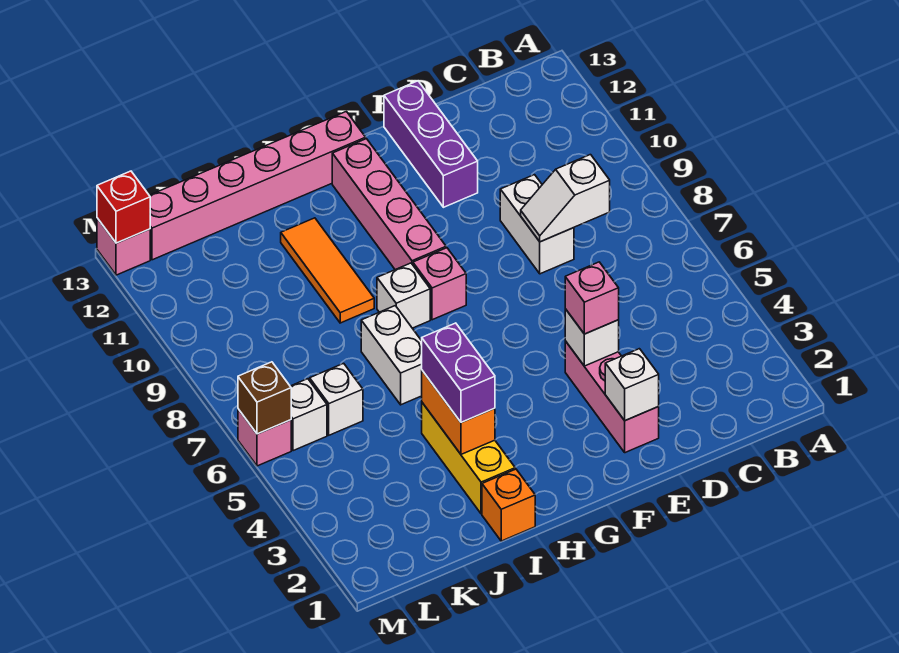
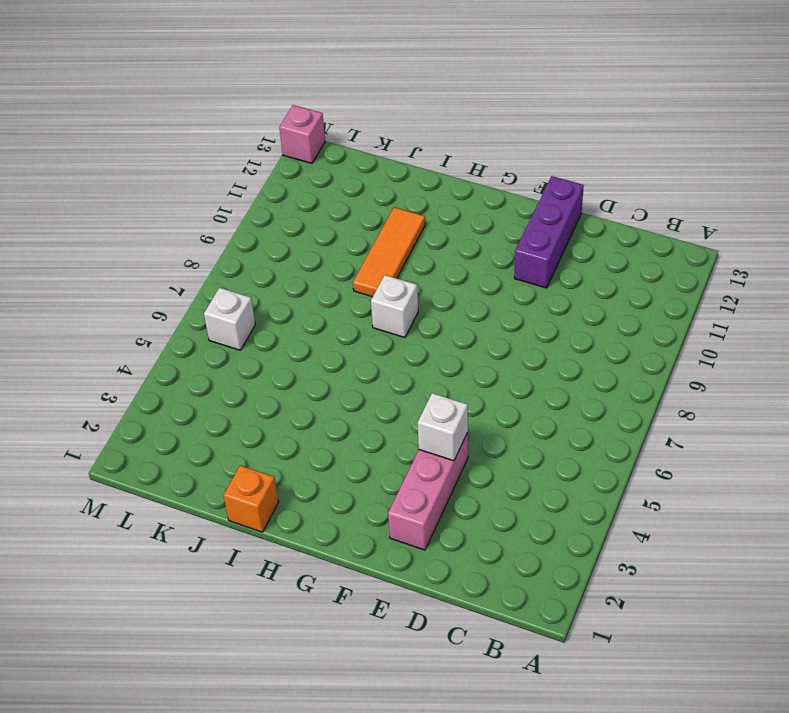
none -> white 1x2 brick [500,175,574,274]
none -> pink 1x1 brick [413,248,466,320]
none -> pink 1x4 brick [332,139,446,270]

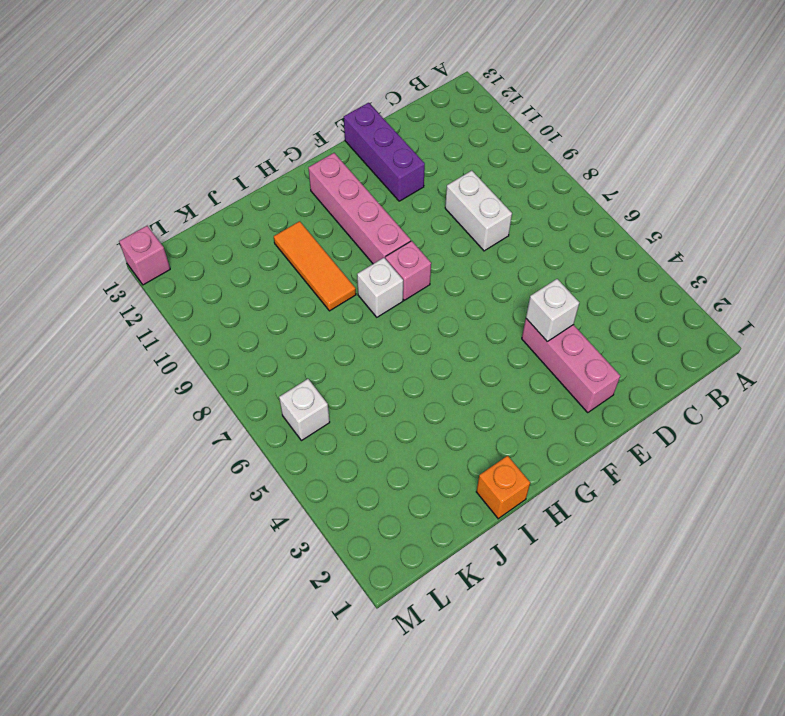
none -> pink 1x6 brick [149,111,366,260]
none -> yellow 1x3 brick [422,403,515,514]
none -> white 1x2 brick [361,306,422,405]

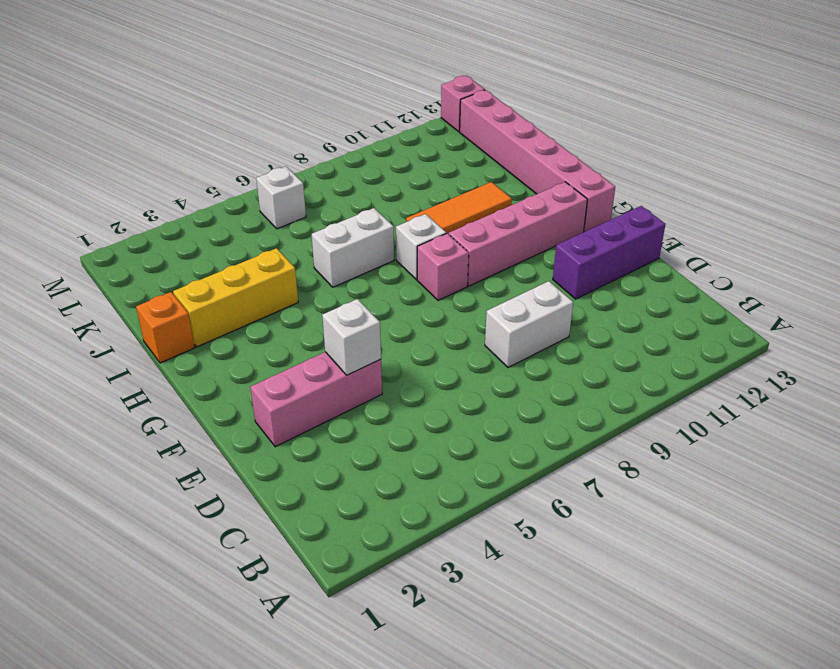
none -> white 1x1 brick [310,363,363,435]
none -> pink 1x1 brick [238,409,291,466]
none -> white 1x2 slope [521,155,610,242]

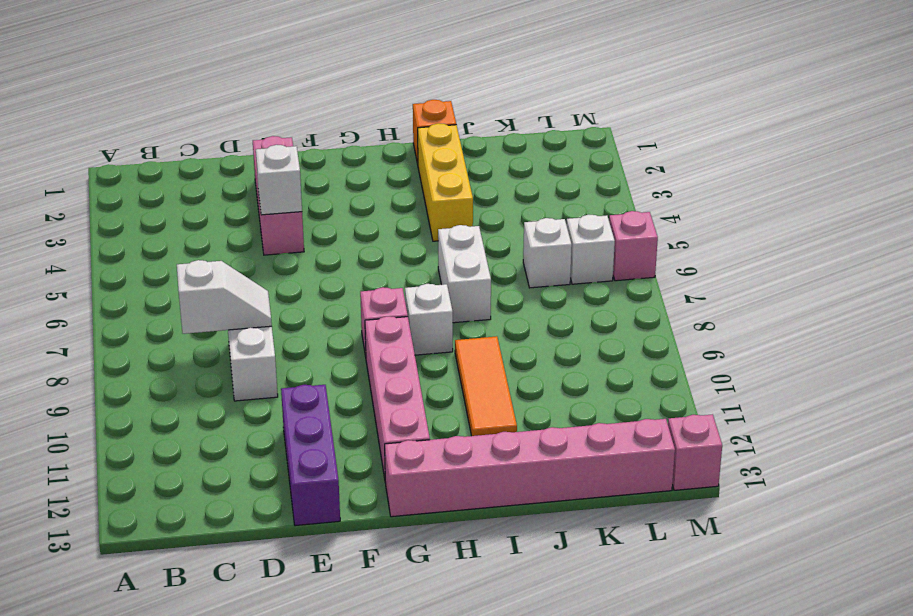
none -> white 1x1 brick [605,349,659,421]
none -> orange 1x2 brick [422,371,495,454]
none -> brown 1x1 brick [238,362,291,434]

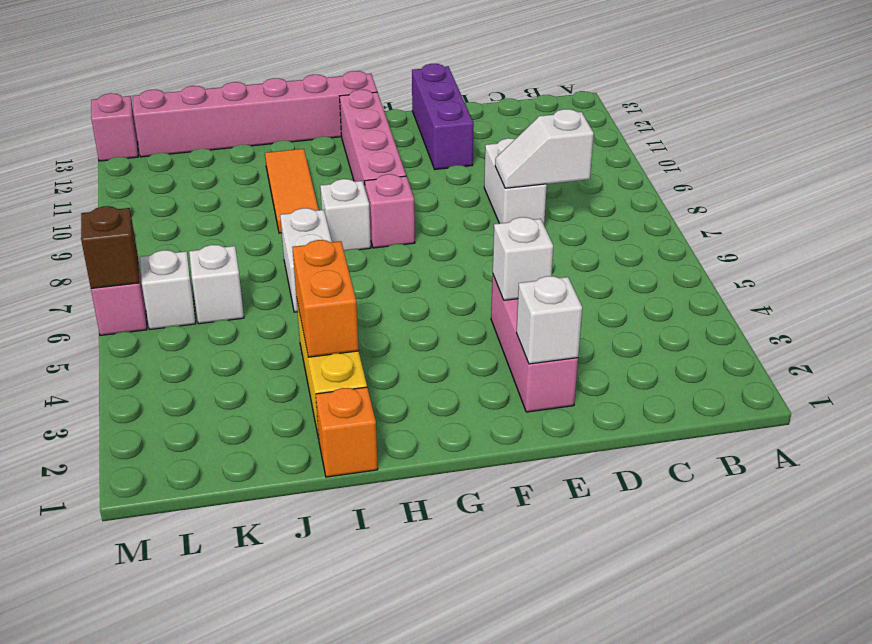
none -> red 1x1 brick [97,171,150,243]
none -> pink 1x1 brick [565,262,619,334]
none -> purple 1x2 brick [422,323,495,422]

